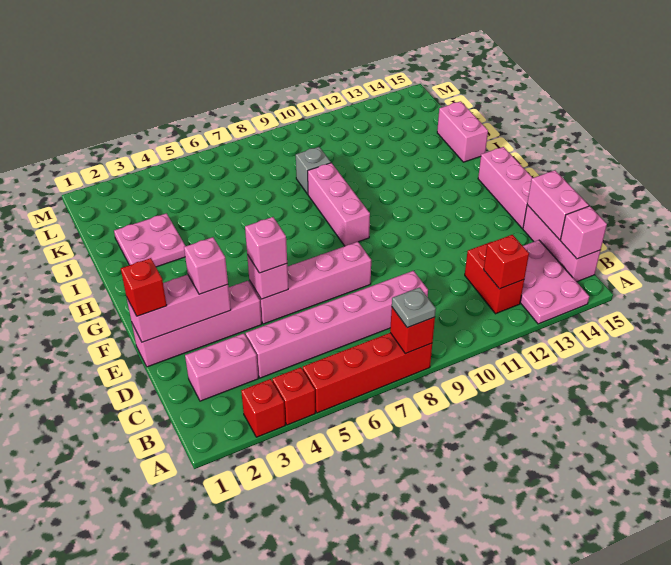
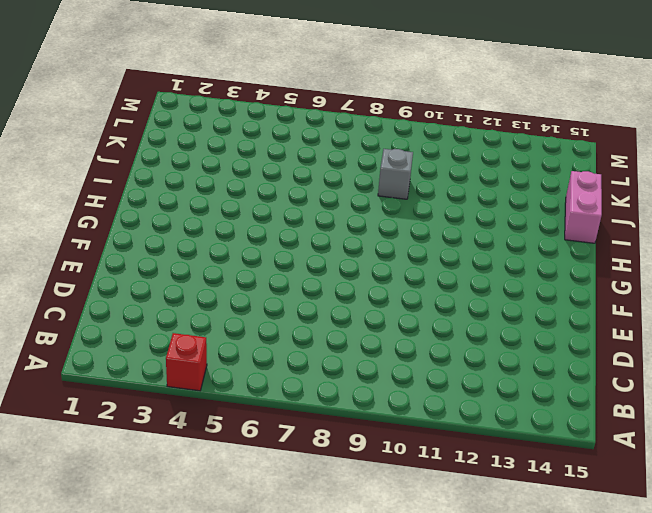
none -> red 1x1 brick [241,379,285,437]
none -> red 1x4 brick [303,333,432,413]
none -> pink 2x3 plate [520,240,589,324]

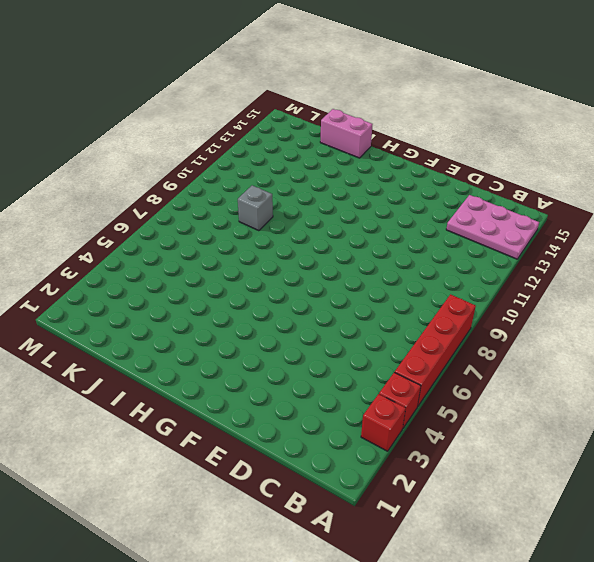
none -> red 1x2 brick [465,242,524,314]
none -> pink 1x3 brick [523,205,601,282]
none -> pink 1x2 brick [185,333,258,401]

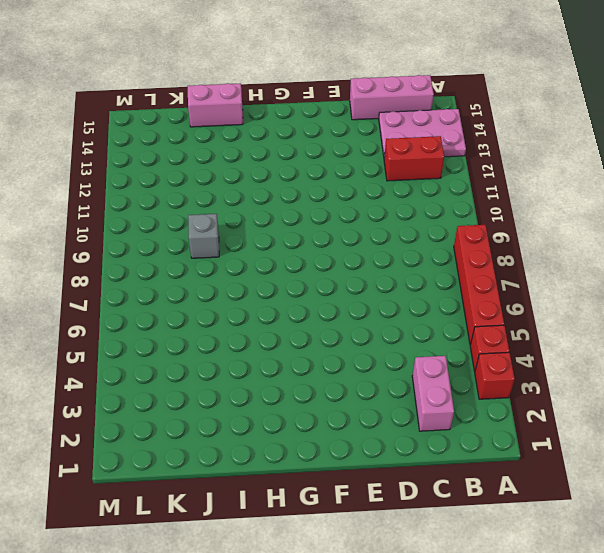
none -> pink 1x6 brick [246,271,428,378]
none -> pink 1x4 brick [132,281,262,367]
none -> pink 1x4 brick [249,242,371,324]

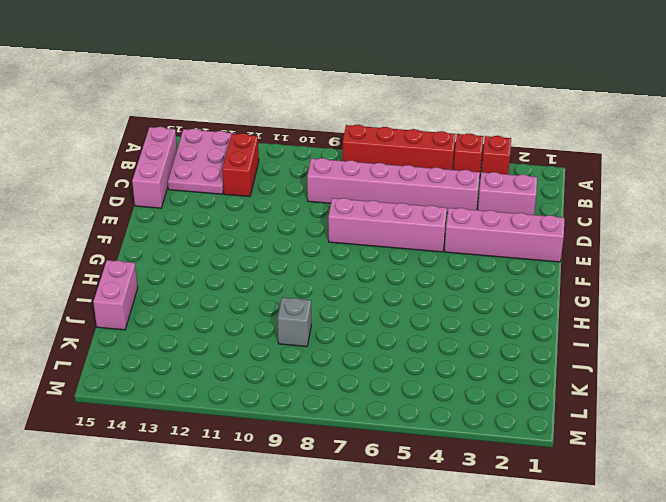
none -> pink 1x3 brick [478,147,532,228]
none -> pink 1x3 brick [308,163,370,246]
none -> pink 2x2 plate [114,213,185,267]

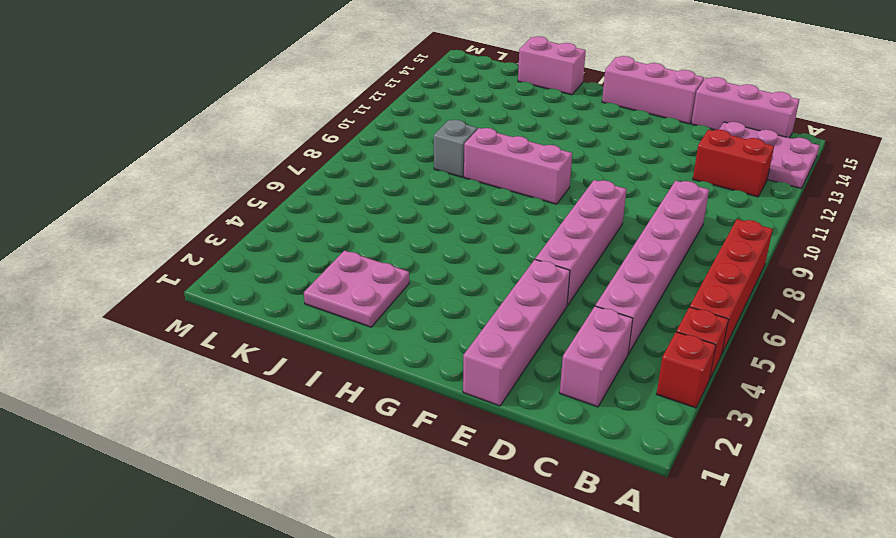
none -> red 1x1 brick [390,308,435,354]
none -> red 1x1 brick [484,235,529,289]
none -> pink 1x1 brick [560,206,607,259]

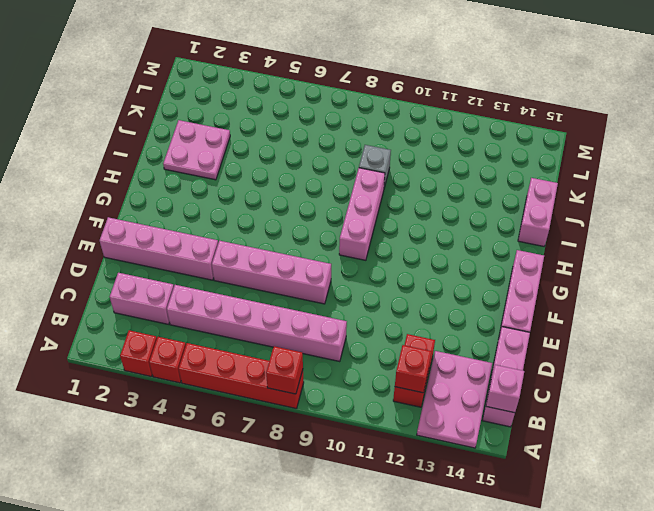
none -> pink 1x2 brick [527,170,589,240]
none -> pink 1x3 brick [127,275,231,342]
none -> pink 1x1 brick [247,255,288,299]

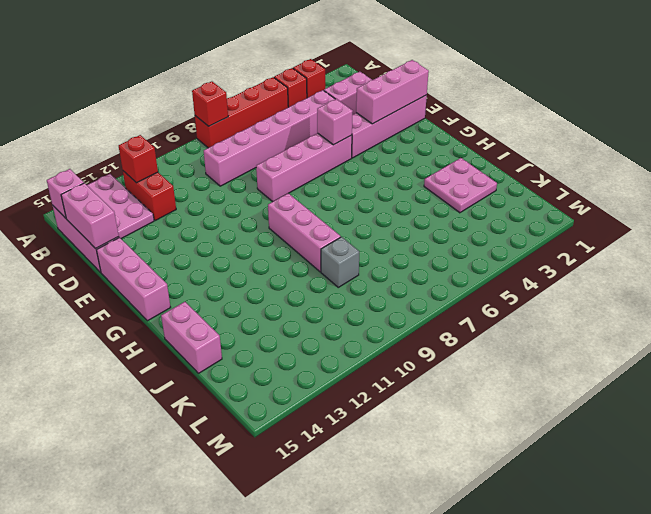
none -> grey 1x1 plate [392,287,436,328]
none -> red 1x1 brick [121,258,167,316]
none -> pink 1x1 brick [184,237,228,294]

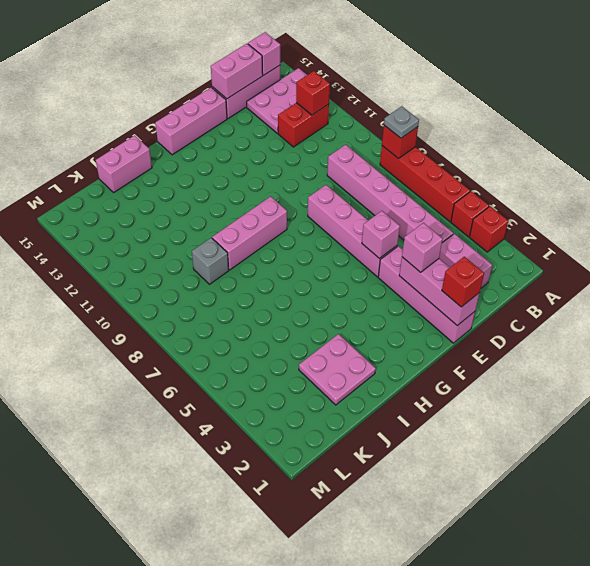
none -> pink 1x1 brick [245,217,287,273]

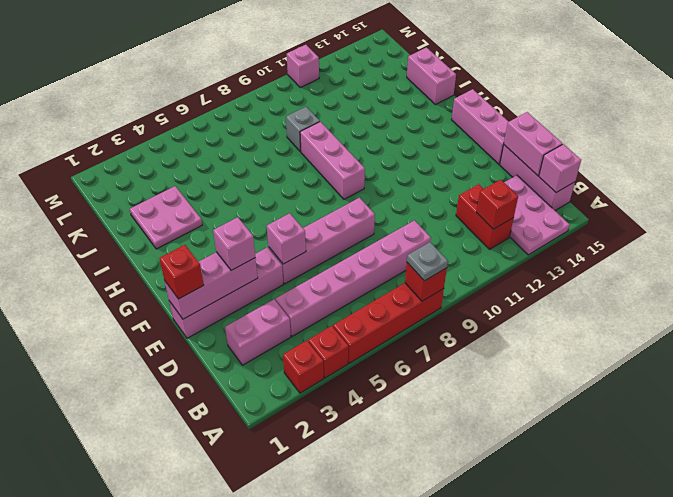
pink 1x1 brick [287,45,319,88] -> pink 1x1 brick moved to [245,217,287,273]

